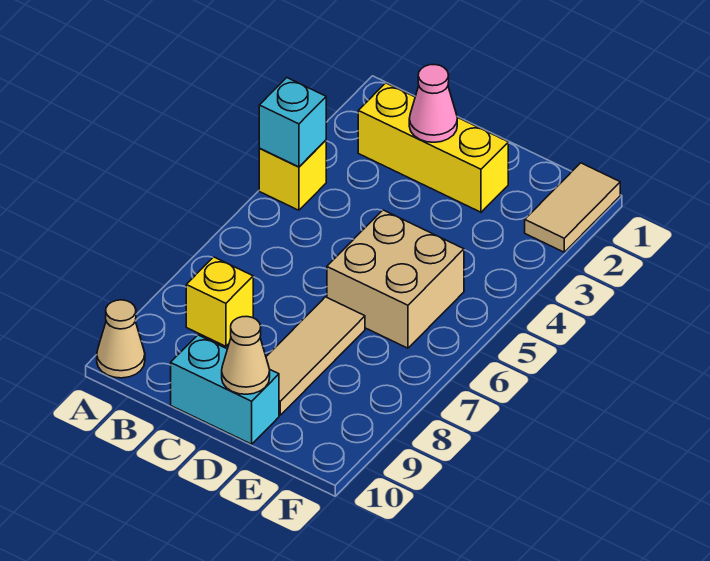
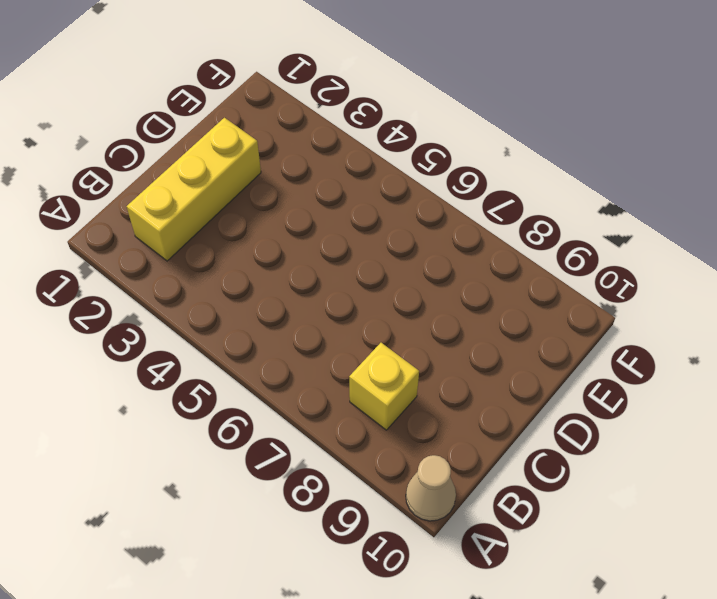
none -> yellow 1x1 brick [259,140,326,210]
none -> cyan 1x2 brick [171,335,279,444]

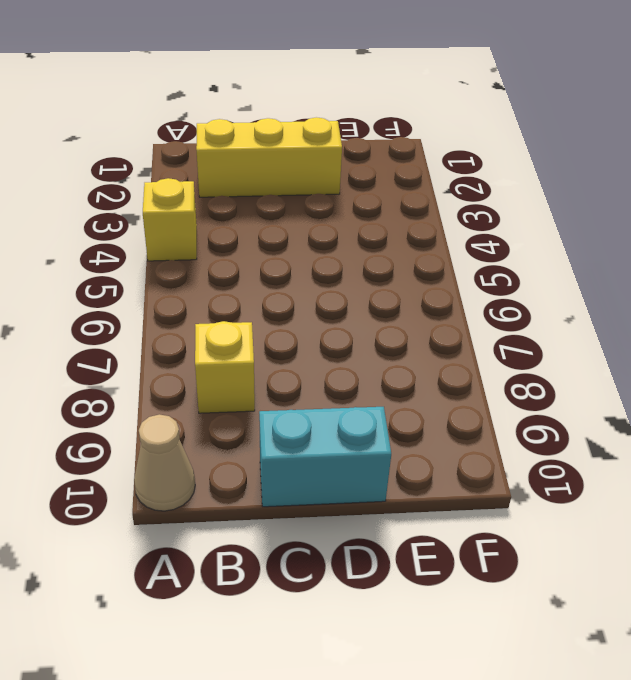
none -> tan 2x2 brick [327,210,464,348]
none -> tan 1x3 tile [266,297,365,415]

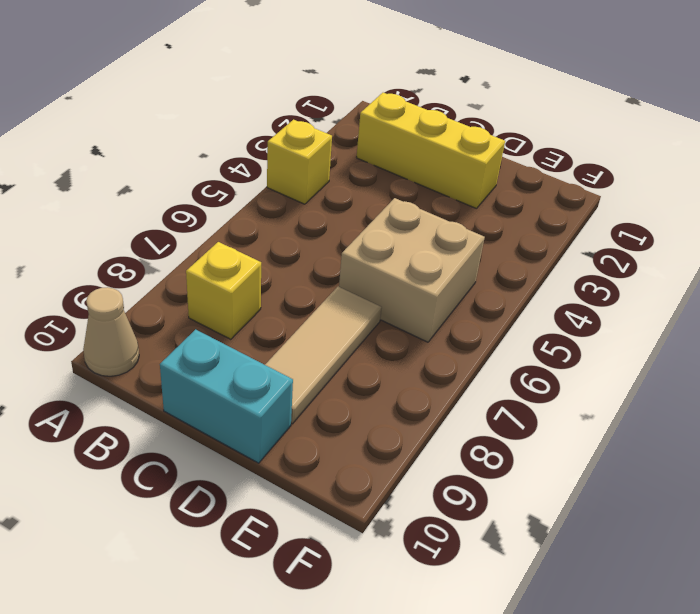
none -> tan 1x2 tile [525,163,620,252]
none -> cyan 1x1 brick [259,78,326,167]

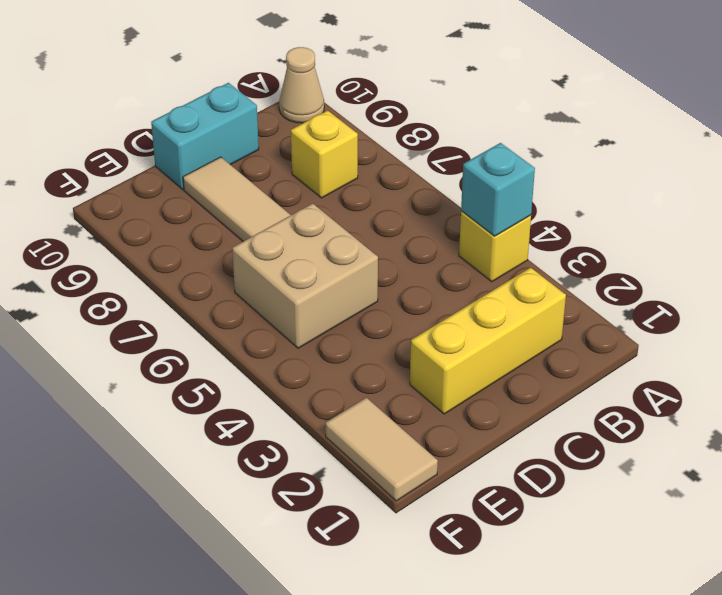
none -> pink 1x1 cone [409,65,457,142]
none -> tan 1x1 cone [222,316,270,394]

